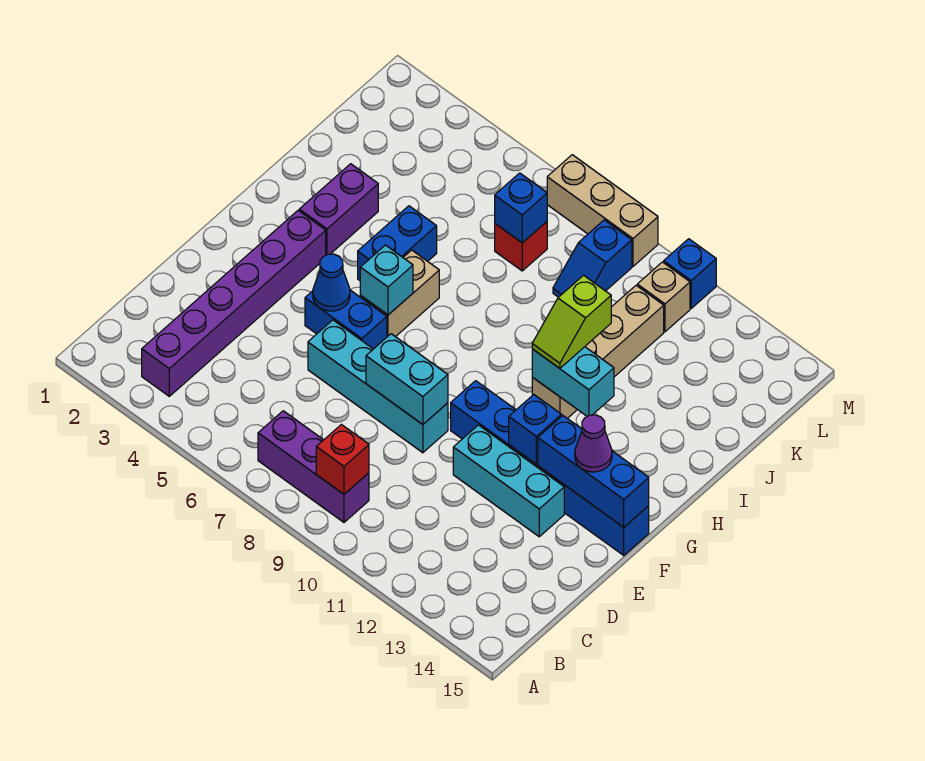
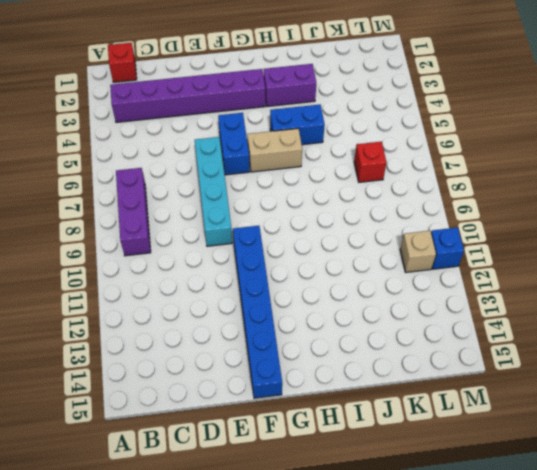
red 1x1 brick [108,43,137,82] -> red 1x1 brick moved to [316,425,369,494]
none -> cyan 1x3 brick [453,425,564,537]
none -> tan 1x4 brick [532,285,664,418]
none -> blue 1x2 slope [553,220,632,297]

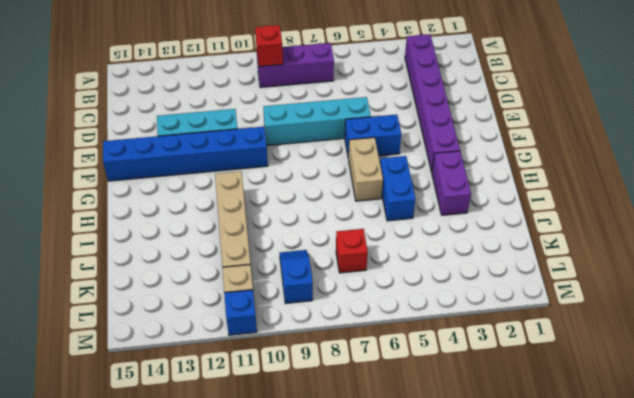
none -> tan 1x3 brick [547,155,658,266]
none -> cyan 1x2 brick [366,334,448,424]
none -> blue 1x1 cone [313,254,350,311]

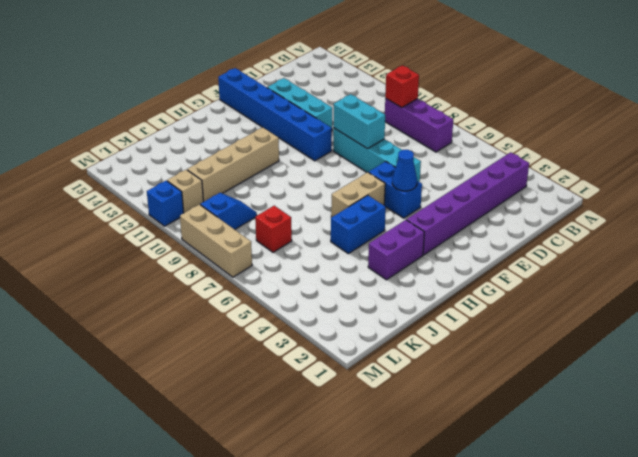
none -> blue 1x1 brick [509,395,562,464]
none -> blue 1x3 brick [538,416,649,527]
none -> cyan 1x1 brick [360,245,413,315]

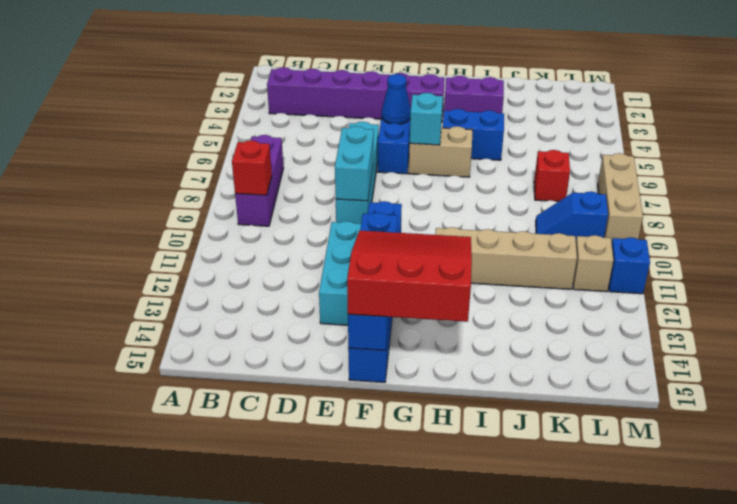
red 3x3 slope [347,231,472,322] -> purple 1x1 cone [575,415,612,472]
none -> cyan 1x2 brick [532,347,614,416]
none -> blue 1x1 brick [495,173,547,243]
none -> lime 1x2 slope [532,275,611,368]

